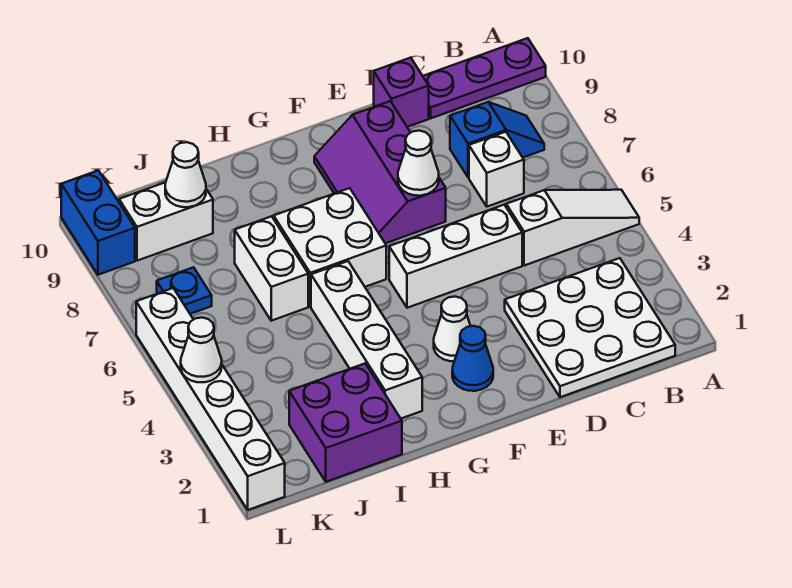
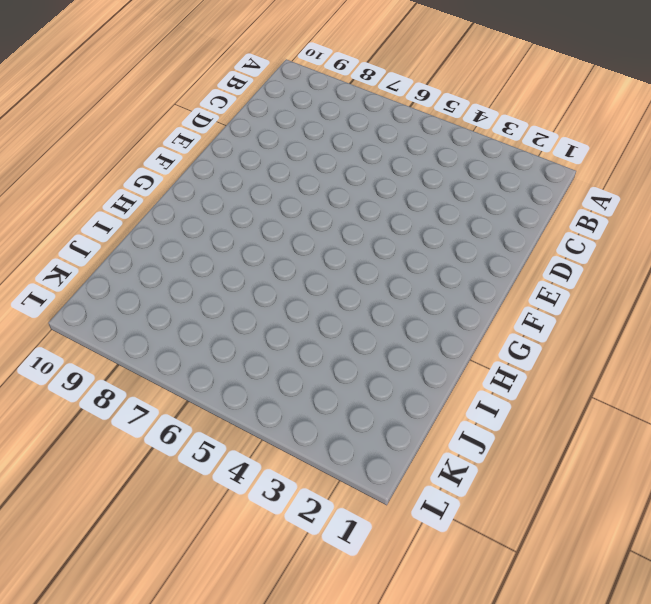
none -> white 1x3 slope [506,190,639,266]
none -> purple 1x3 plate [423,38,546,118]
none -> white 3x3 plate [505,258,675,397]

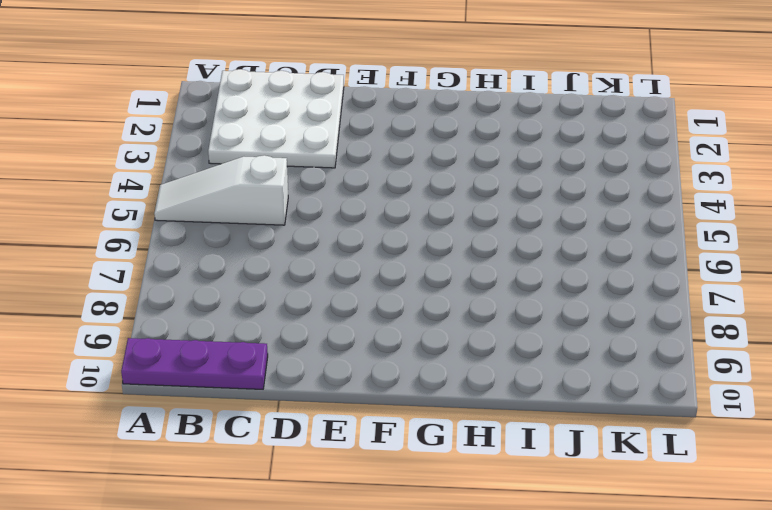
none -> blue 1x2 slope [450,102,544,177]
none -> white 1x1 brick [469,132,524,207]
none -> white 1x3 brick [389,205,522,308]

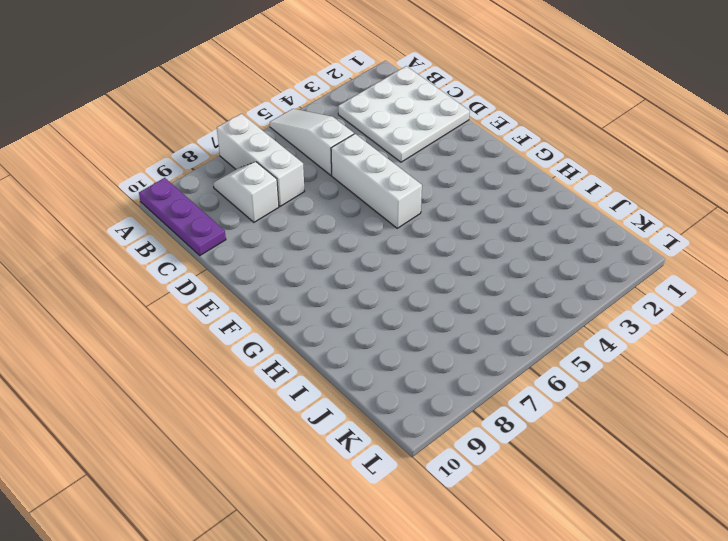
white 1x3 brick [217,114,305,206] -> white 1x1 brick [469,132,524,207]
white 1x2 slope [213,162,279,222] -> blue 1x2 slope [450,102,544,177]
none -> purple 1x1 brick [374,58,429,127]
none -> purple 2x3 slope [314,101,446,243]
none -> blue 1x1 cone [452,326,493,391]

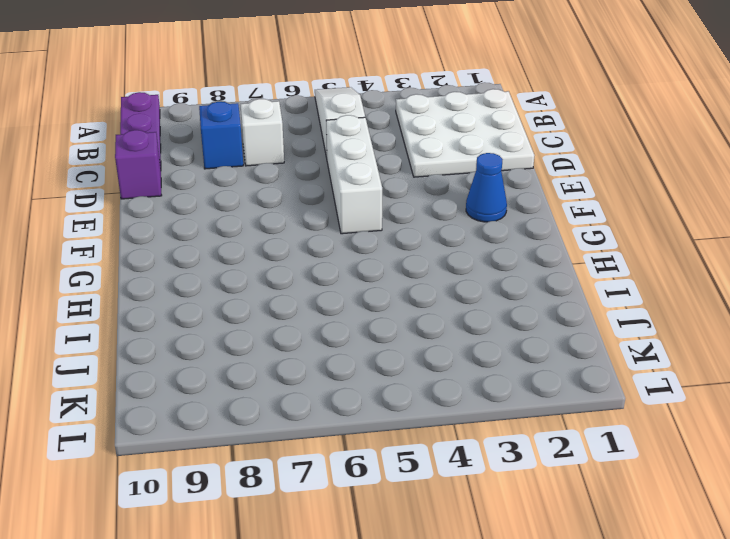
none -> purple 2x3 slope [314,101,446,243]
none -> white 1x1 cone [434,297,470,361]
none -> white 2x2 brick [274,188,386,307]

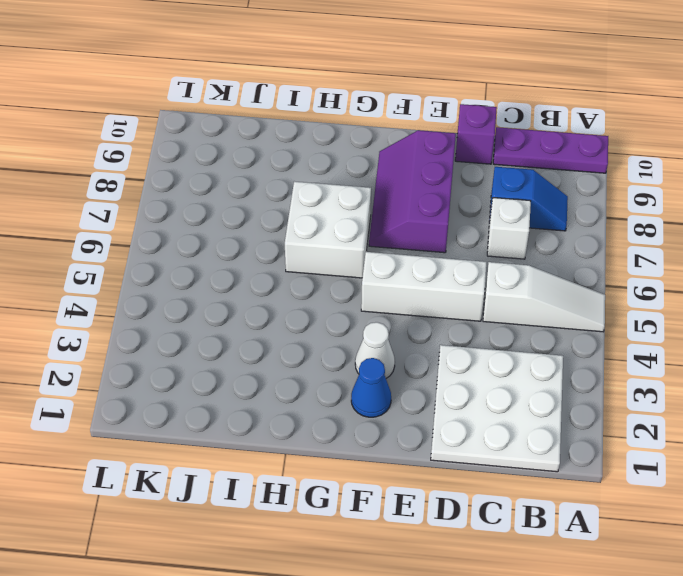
none -> white 1x4 brick [311,261,422,418]
none -> purple 2x2 brick [289,364,402,482]
none -> white 1x2 brick [235,216,308,321]

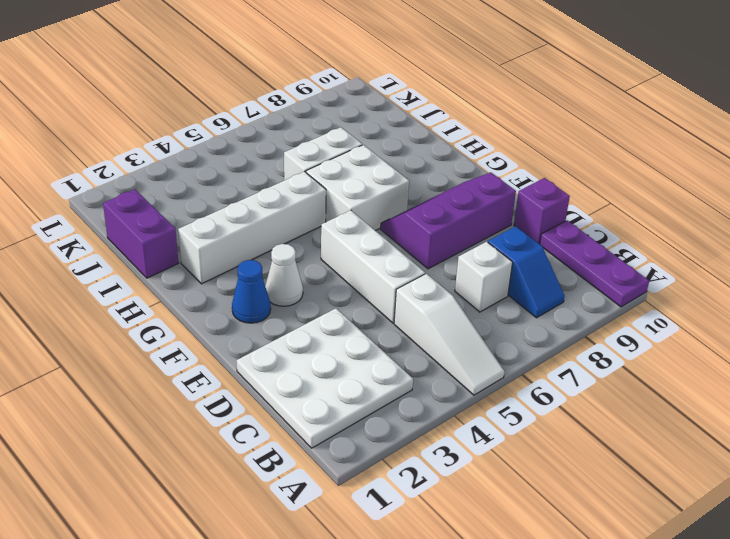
purple 1x2 brick [103,189,179,278] -> purple 2x2 brick [289,364,402,482]
none -> white 1x2 brick [119,182,213,261]
none -> blue 1x1 plate [157,267,212,314]
none -> white 1x6 brick [136,288,285,510]

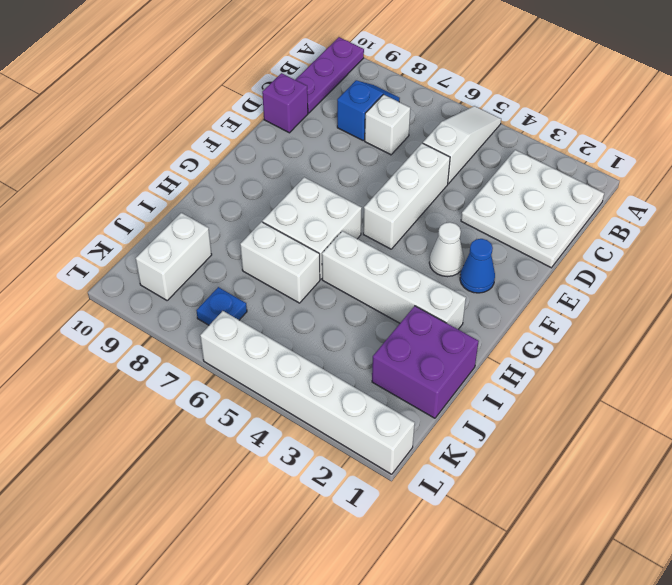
none -> purple 2x3 slope [314,101,446,243]
none -> blue 1x2 brick [61,170,135,275]
none -> white 1x1 cone [398,131,439,196]

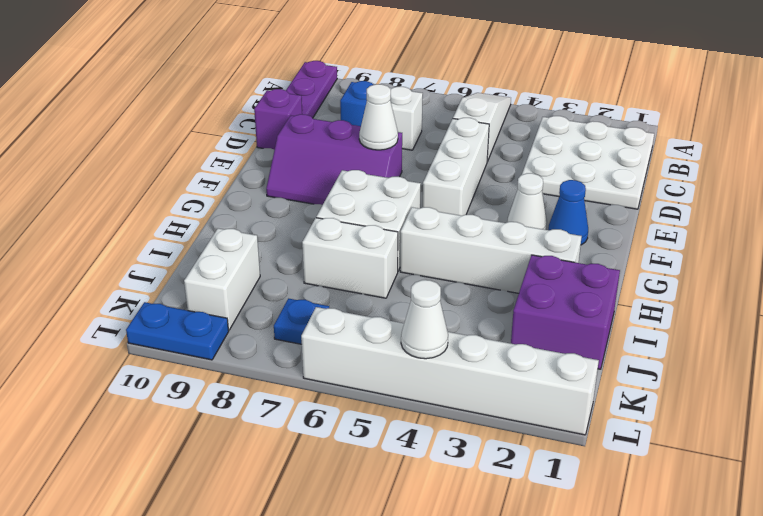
blue 1x2 plate [126,302,229,360] -> blue 1x2 brick [61,170,135,275]
none -> white 1x1 cone [165,142,206,207]

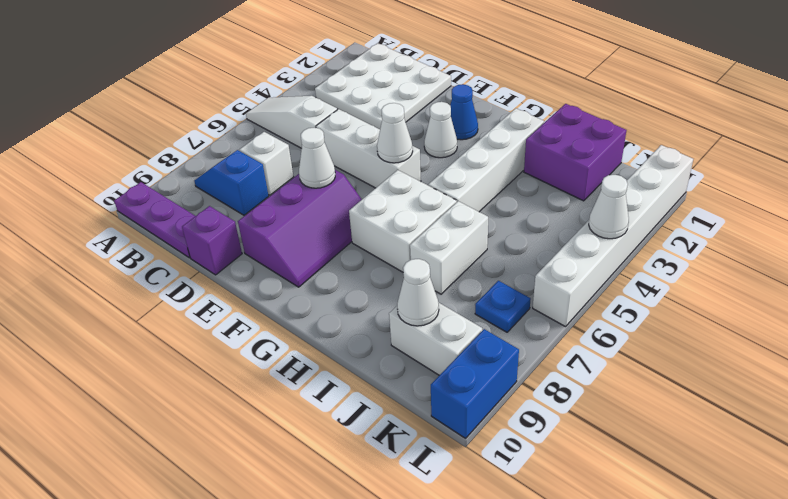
white 1x1 cone [377,103,413,163] -> none

